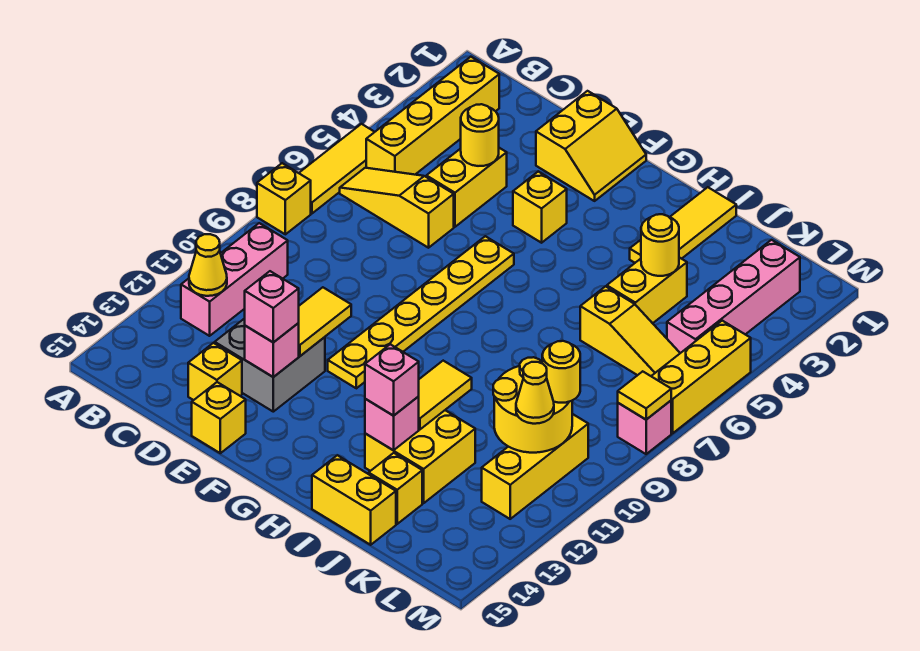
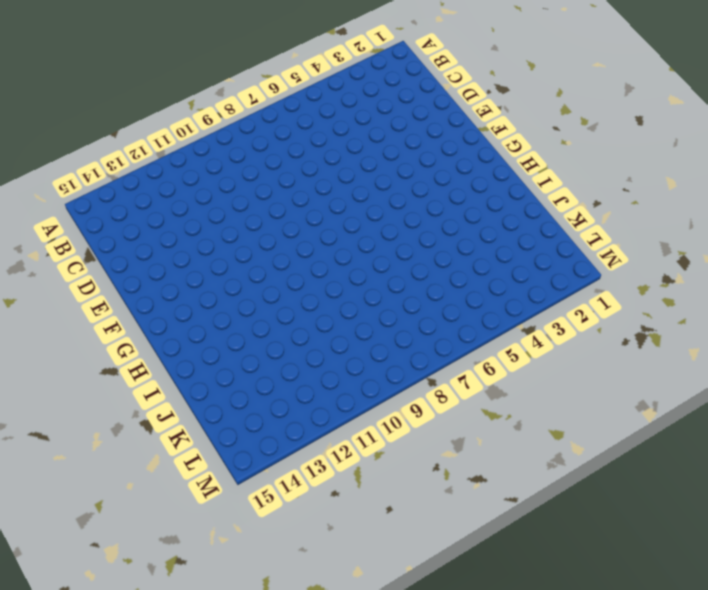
none -> yellow 1x3 tile [299,124,374,214]
none -> yellow 1x1 brick [257,163,311,234]
none -> yellow 1x4 brick [366,57,499,175]
none -> yellow 1x3 slope [340,168,454,248]

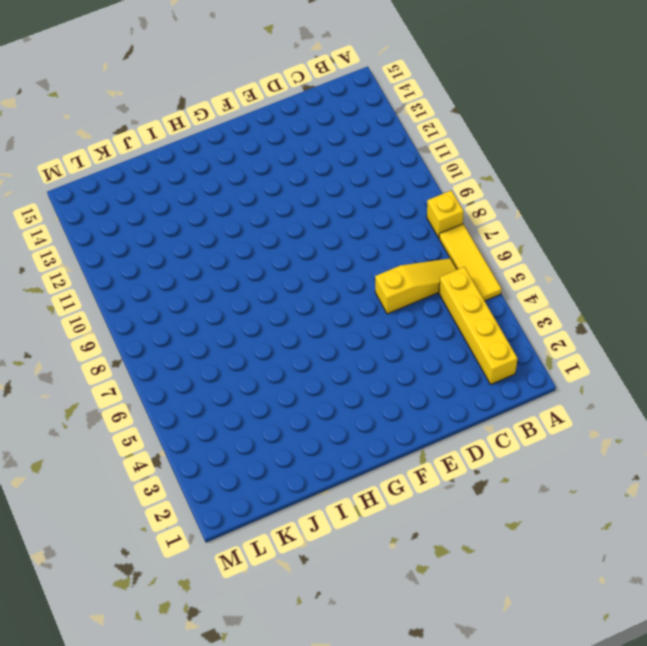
none -> pink 1x3 brick [181,223,288,336]
none -> yellow 1x2 brick [426,148,507,227]
none -> grey 2x2 brick [215,318,325,412]
none -> yellow 1x1 brick [188,343,242,400]

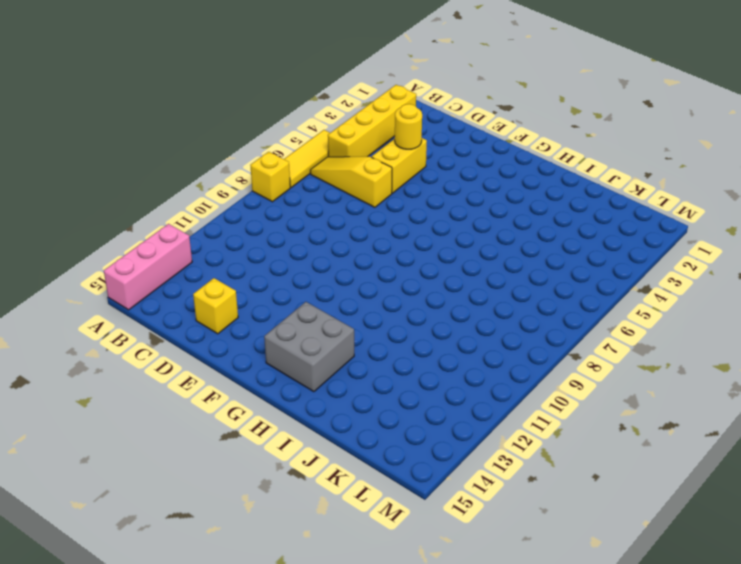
pink 1x3 brick [104,224,192,310] -> pink 1x3 brick moved to [181,223,288,336]
grey 2x2 brick [264,302,354,392] -> grey 2x2 brick moved to [215,318,325,412]
none -> yellow 2x2 slope [536,91,646,201]
none -> yellow 1x1 brick [192,382,246,453]
none -> yellow 1x1 brick [513,171,567,243]
none -> yellow 1x6 plate [328,236,514,388]

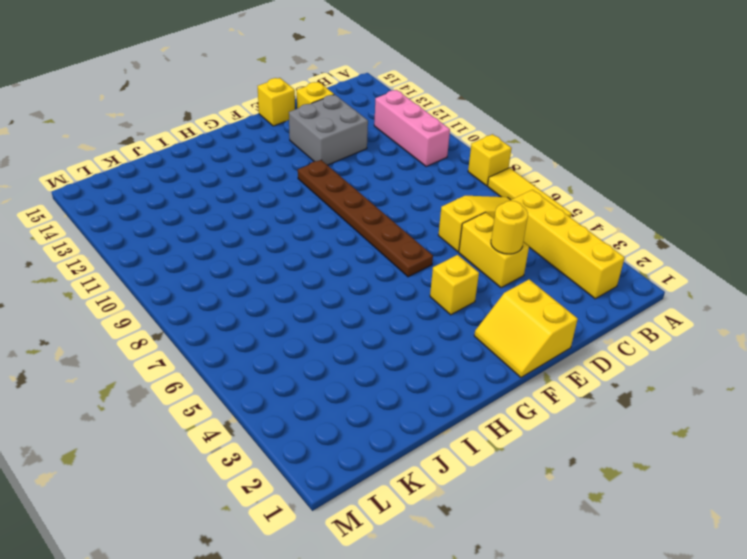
brown 1x6 plate [298,160,433,277] -> yellow 1x6 plate [328,236,514,388]
none -> yellow 1x3 tile [630,187,736,263]
none -> yellow 2x2 brick [365,410,475,503]
none -> yellow 1x2 brick [312,455,396,545]
none -> yellow 1x2 brick [607,257,687,323]

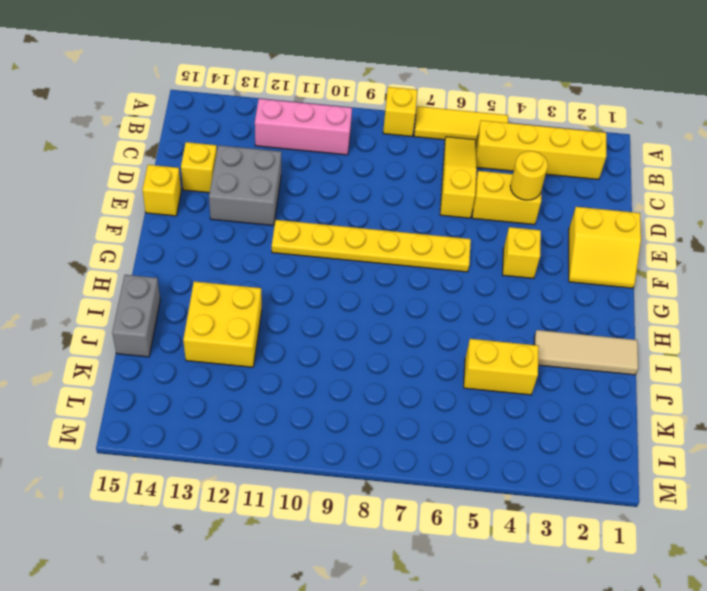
tan 1x3 tile [534,330,638,375] -> yellow 1x3 tile [630,187,736,263]
grey 1x2 brick [112,275,160,357] -> yellow 1x2 brick [312,455,396,545]
none -> yellow 1x3 slope [580,286,680,376]
none -> yellow 1x1 brick [369,453,422,524]
none -> pink 1x4 brick [667,240,800,353]
none -> yellow 1x3 brick [482,414,588,519]

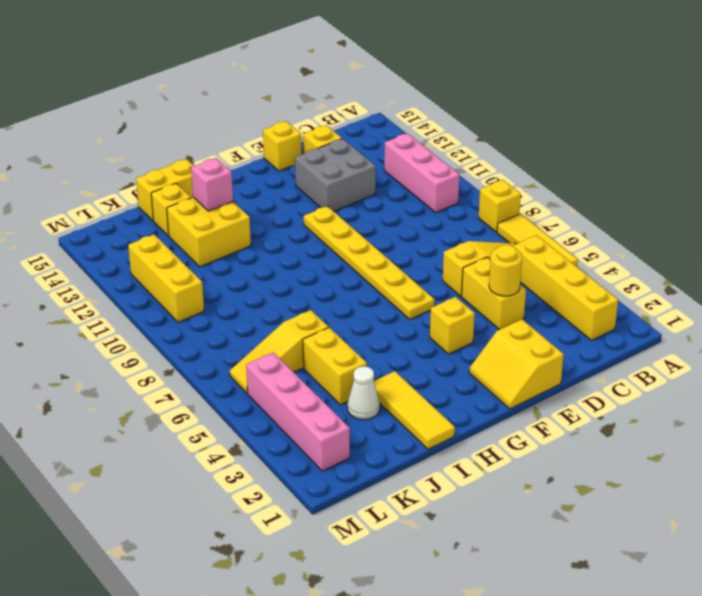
white 1x1 cone [347,366,380,420] -> none
none -> yellow 1x3 brick [651,321,751,433]
none -> pink 1x1 brick [618,401,671,454]
none -> yellow 1x1 cone [189,234,227,296]
none -> yellow 1x2 tile [299,287,351,356]

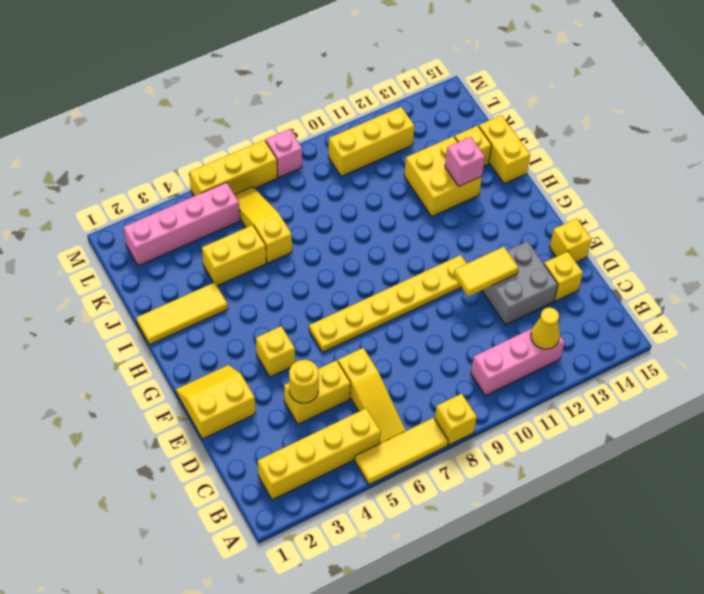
none -> pink 1x1 brick [245,323,299,377]
none -> yellow 1x2 tile [418,361,472,429]
none -> yellow 1x1 round brick [641,214,679,276]
none -> yellow 2x2 round brick [493,357,572,453]

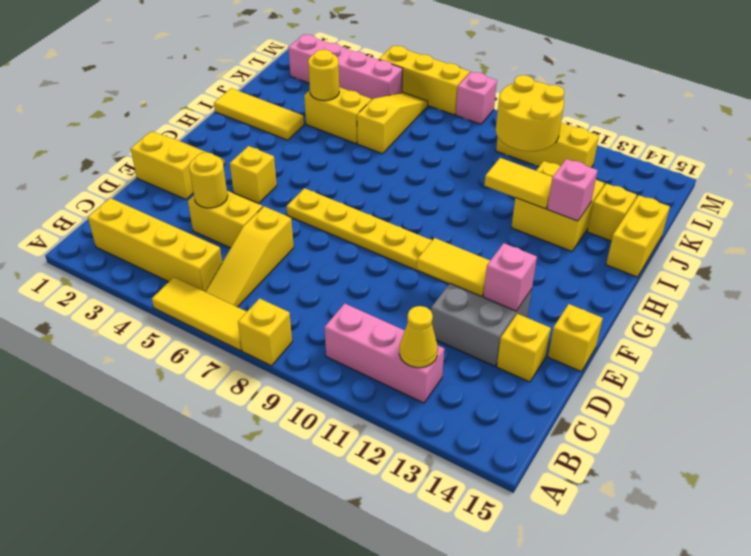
none -> yellow 1x1 tile [618,371,671,419]
none -> pink 1x1 brick [245,271,299,342]
none -> pink 1x1 brick [365,344,419,416]
none -> yellow 1x1 round brick [542,341,580,403]

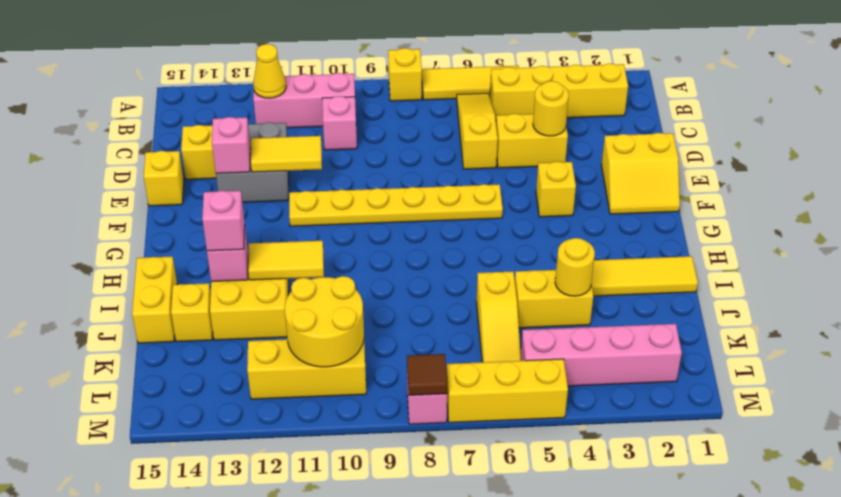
pink 1x1 brick [322,96,357,150] -> pink 1x1 brick moved to [245,271,299,342]
brown 1x1 tile [407,354,447,395] -> yellow 1x1 tile [618,371,671,419]
none -> yellow 1x1 round brick [542,341,580,403]
none -> yellow 1x1 cone [516,362,554,424]

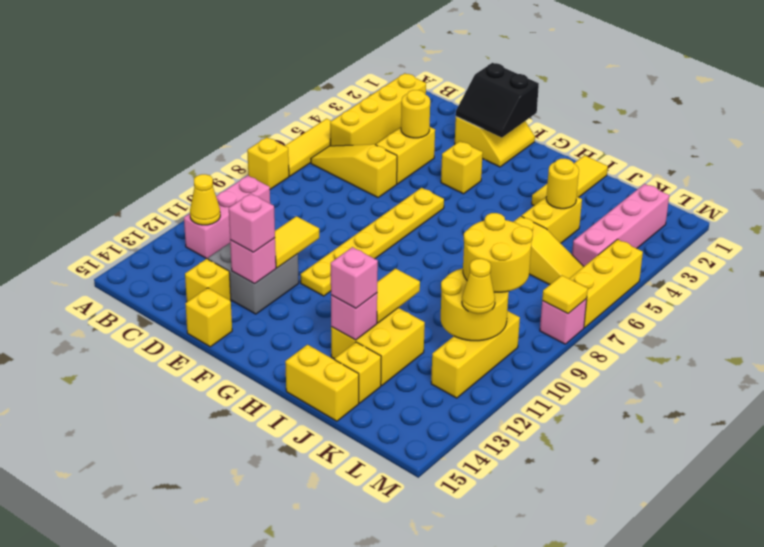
black 2x2 slope [456,63,539,138] -> none
yellow 2x2 round brick [463,213,533,292] -> yellow 1x1 round brick [542,341,580,403]

